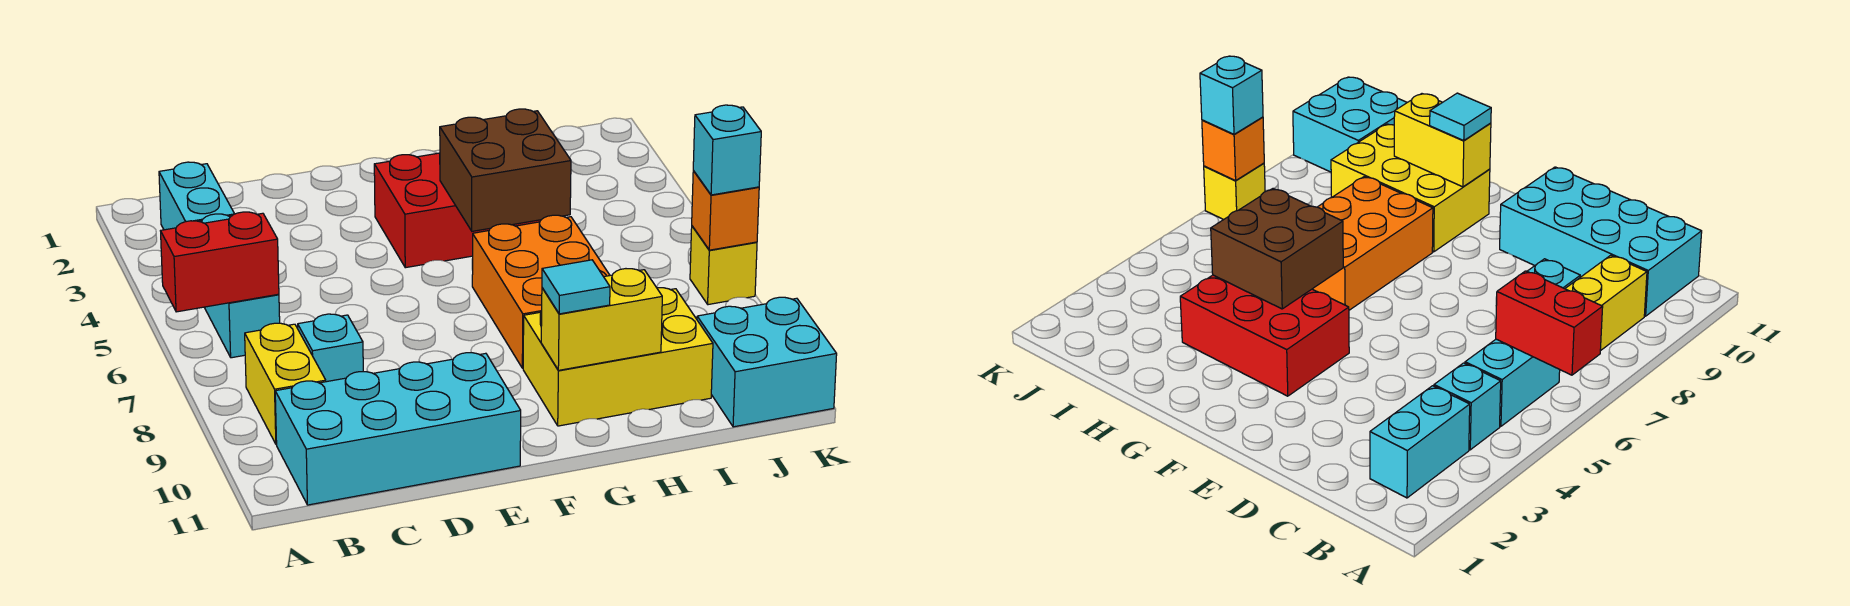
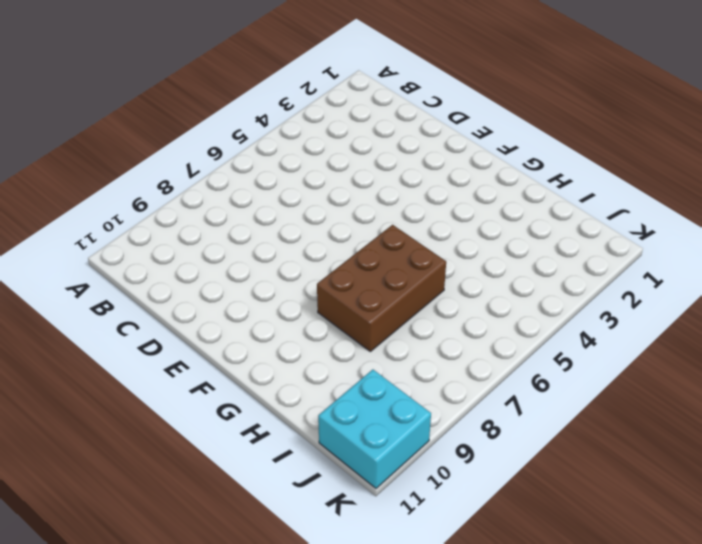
brown 2x3 brick [317,225,446,351] -> orange 2x3 brick [472,215,610,368]
none -> cyan 1x2 brick [159,162,234,230]
none -> cyan 1x1 brick [1434,363,1501,450]
none -> cyan 1x2 brick [204,294,280,358]

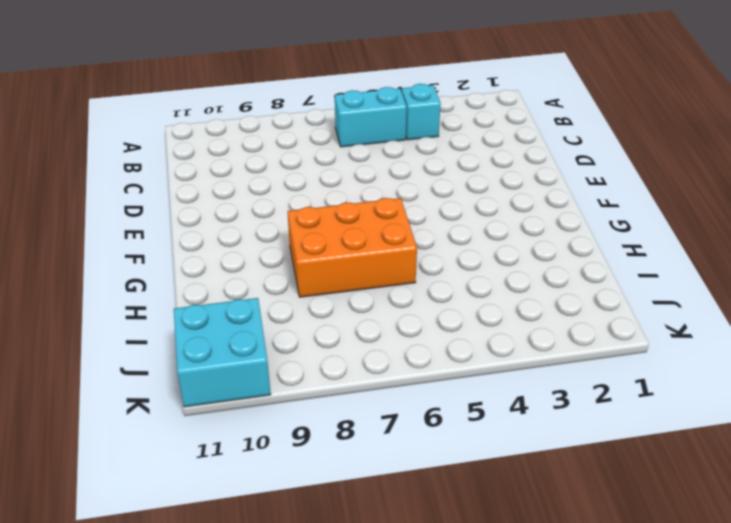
none -> cyan 1x2 brick [159,162,234,230]
none -> yellow 1x2 brick [245,323,326,444]
none -> cyan 2x4 brick [275,353,521,505]

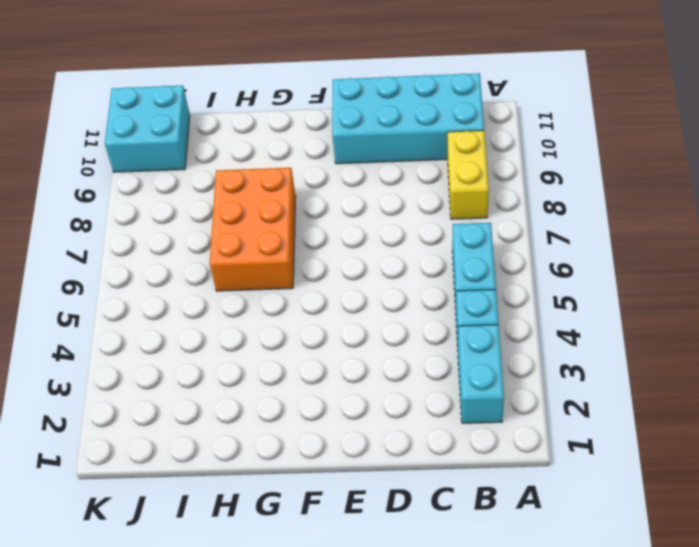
none -> cyan 1x1 brick [298,314,363,382]
none -> red 2x3 brick [374,153,541,268]
none -> yellow 2x3 brick [523,288,713,426]

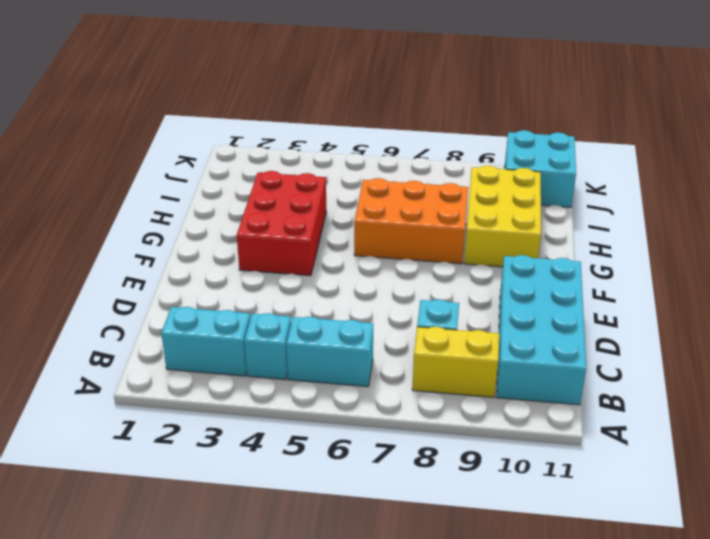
none -> yellow 1x1 brick [690,226,757,305]
none -> red 1x2 brick [161,212,279,312]
none -> brown 2x2 brick [440,109,571,231]

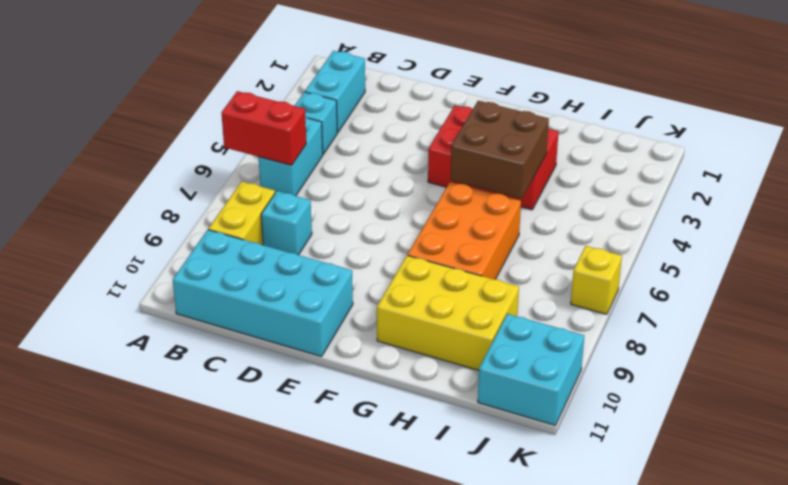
none -> yellow 1x2 brick [541,269,662,370]
none -> orange 1x1 brick [692,170,759,250]
none -> cyan 1x1 tile [542,260,610,314]

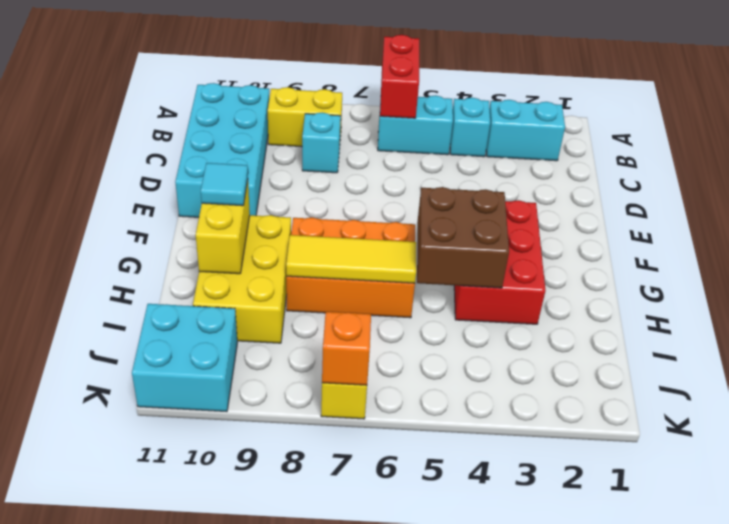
yellow 1x3 tile [286,235,416,283] -> none
none -> cyan 1x1 brick [693,105,761,195]

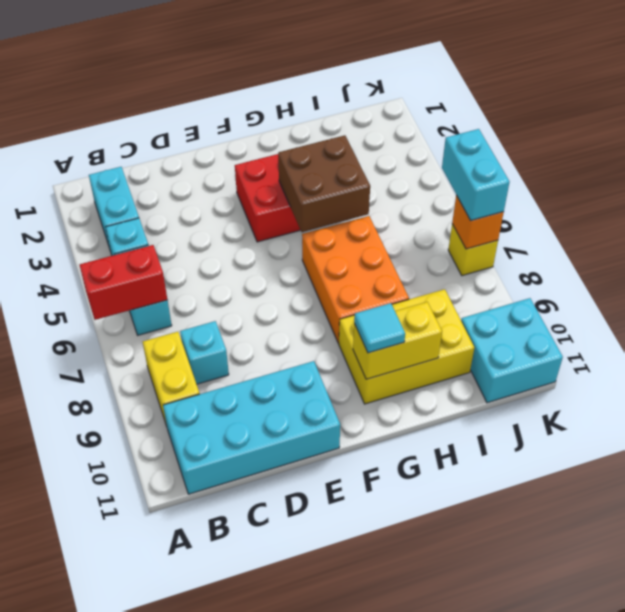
cyan 1x2 brick [442,129,509,221] -> cyan 1x1 brick [693,105,761,195]

